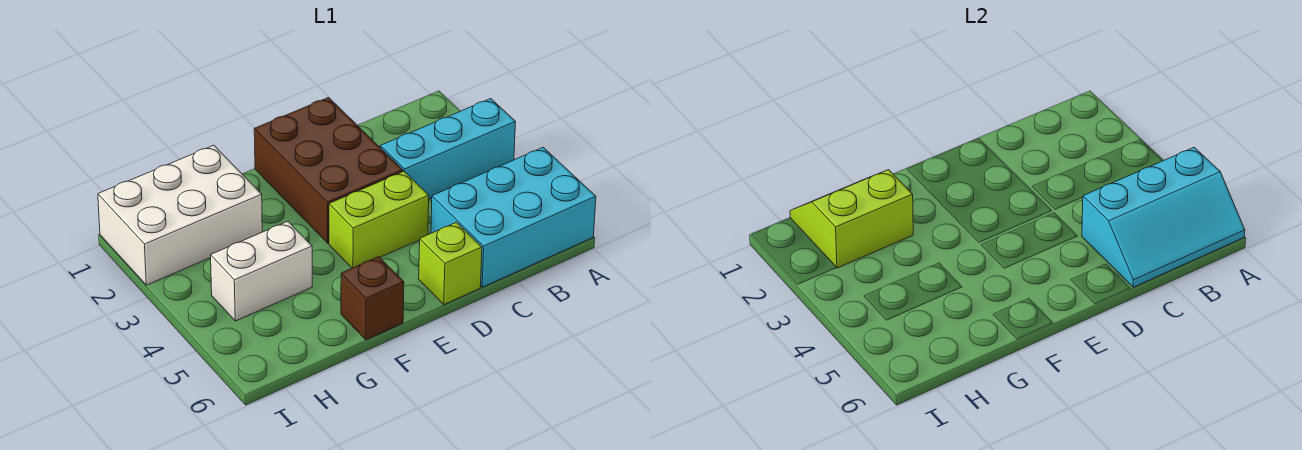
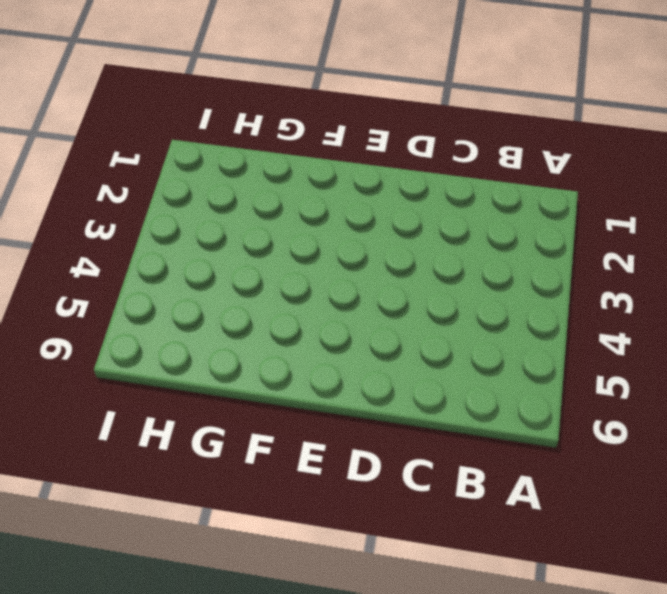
none -> cyan 1x3 brick [380,98,516,199]
none -> cyan 2x3 brick [431,147,596,287]

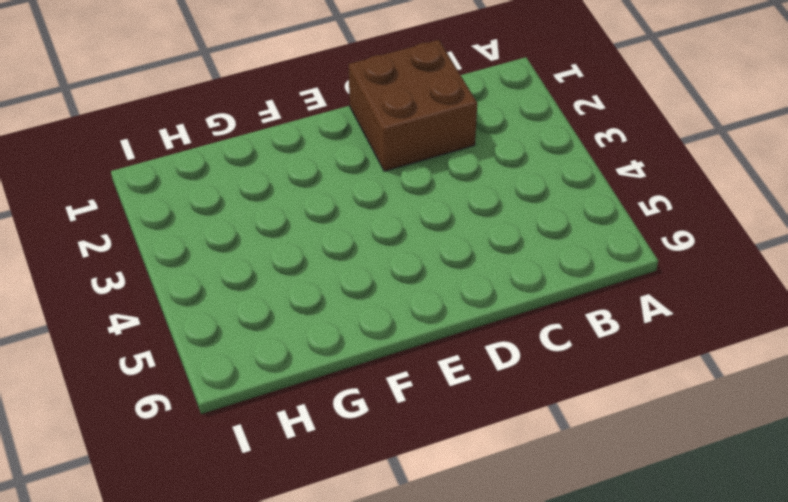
brown 2x2 brick [348,40,477,171] -> brown 2x3 brick [254,98,403,243]
none -> cyan 1x3 brick [380,98,516,199]
none -> cyan 2x3 brick [431,147,596,287]

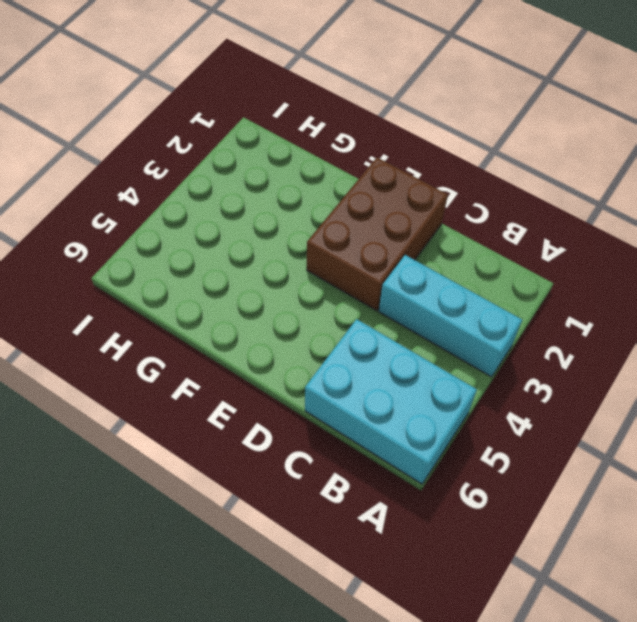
none -> lime 1x2 brick [329,171,429,268]
none -> lime 1x1 brick [419,222,482,305]

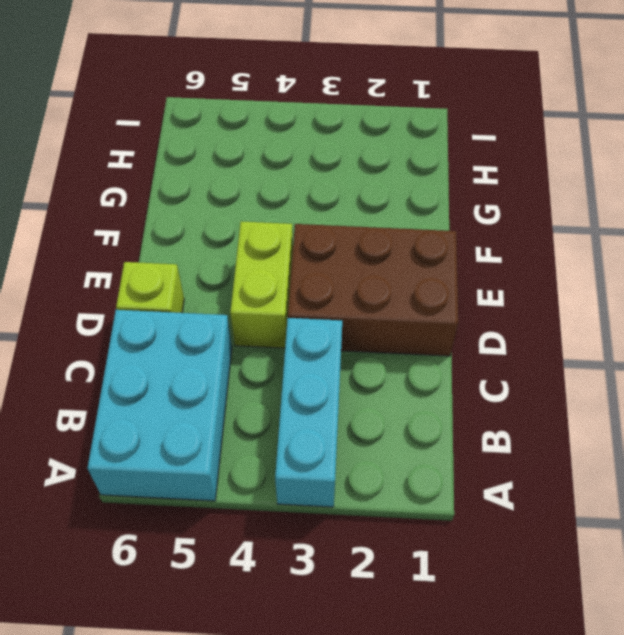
none -> brown 1x1 brick [341,257,404,340]
none -> white 2x3 brick [98,145,262,285]

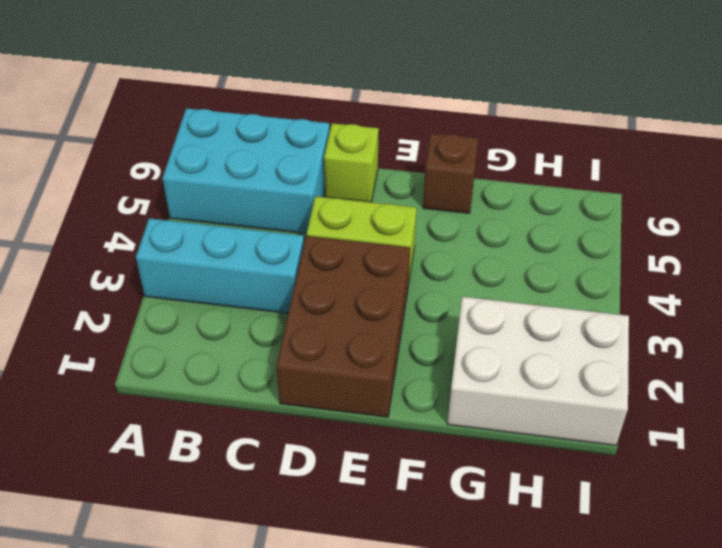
none -> white 1x2 brick [211,221,312,321]
none -> cyan 2x3 slope [1082,147,1245,287]

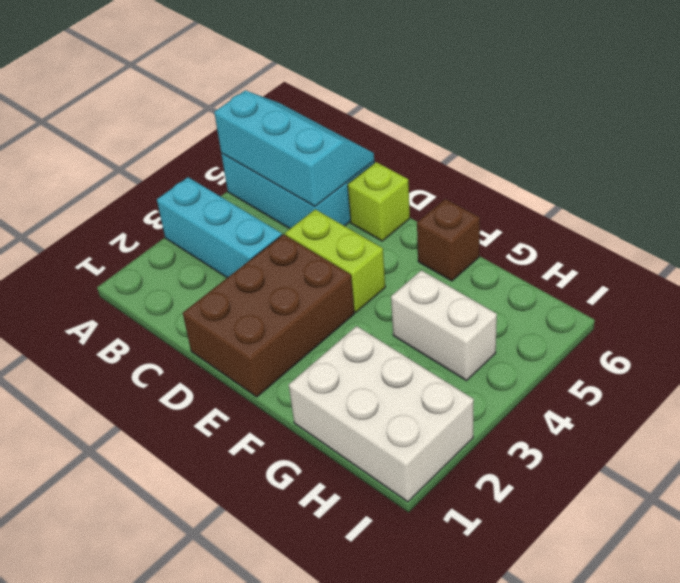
none -> lime 2x2 slope [790,170,913,268]

